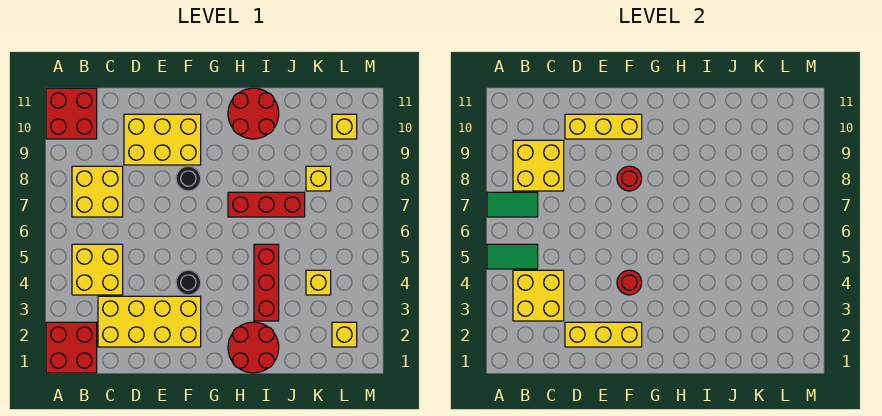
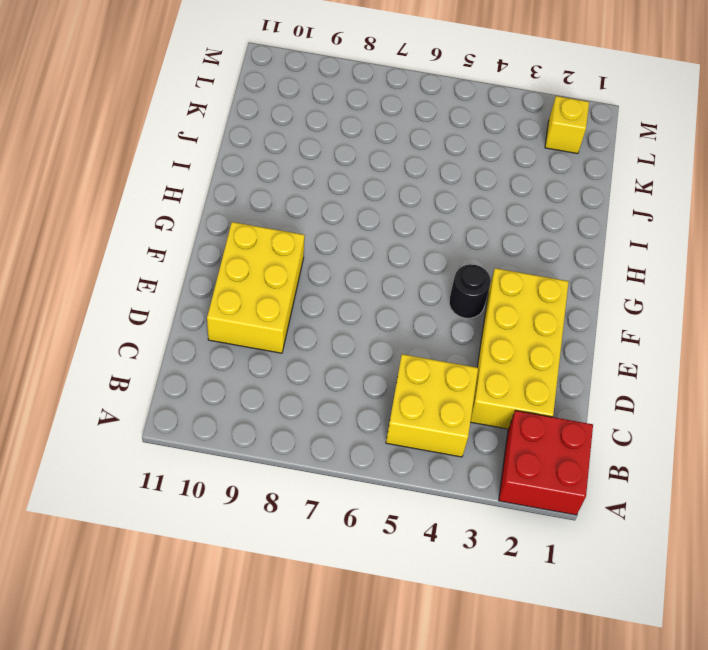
none -> red 2x2 brick [46,88,97,139]
none -> yellow 2x2 brick [72,166,123,217]
none -> black 1x1 round brick [176,166,201,191]

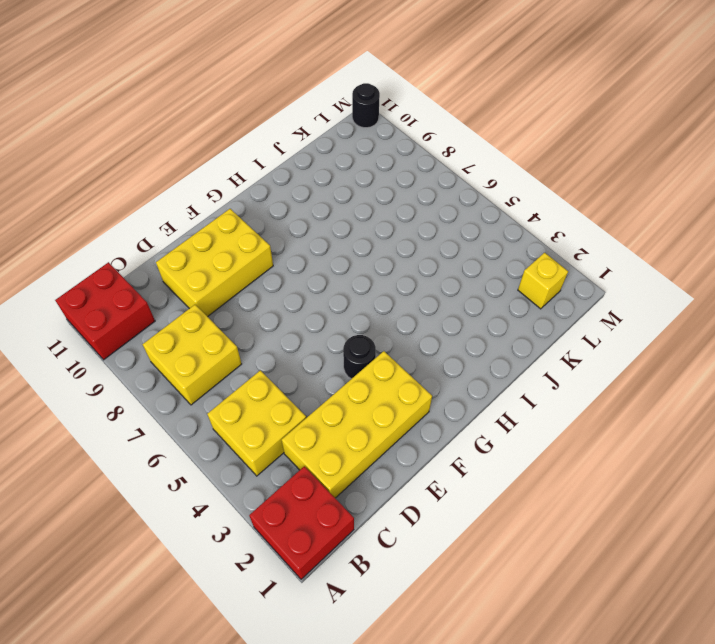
black 1x1 round brick [352,83,380,128] -> black 1x1 round brick moved to [176,166,201,191]
none -> red 2x2 round brick [228,322,279,373]
none -> red 1x3 brick [228,192,305,217]
none -> red 2x2 round brick [228,88,279,139]

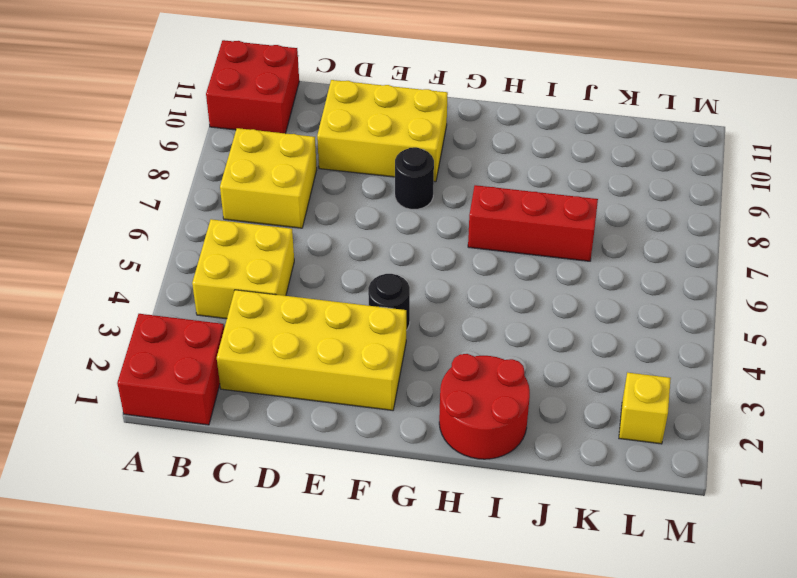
none -> red 2x2 round brick [228,88,279,139]
none -> red 1x3 brick [254,244,279,321]
none -> yellow 1x1 brick [306,270,331,295]

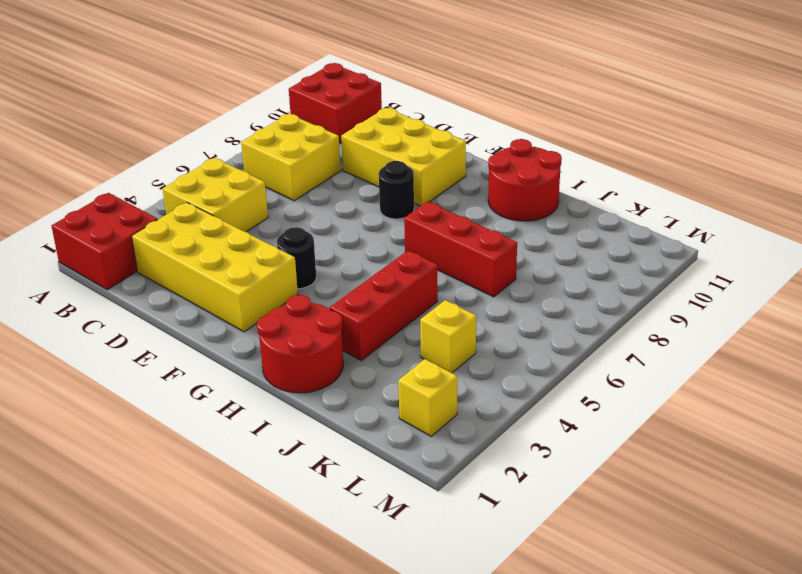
none -> yellow 1x1 brick [306,166,331,191]
none -> yellow 1x1 brick [332,114,357,139]
none -> green 1x2 tile [487,244,538,269]

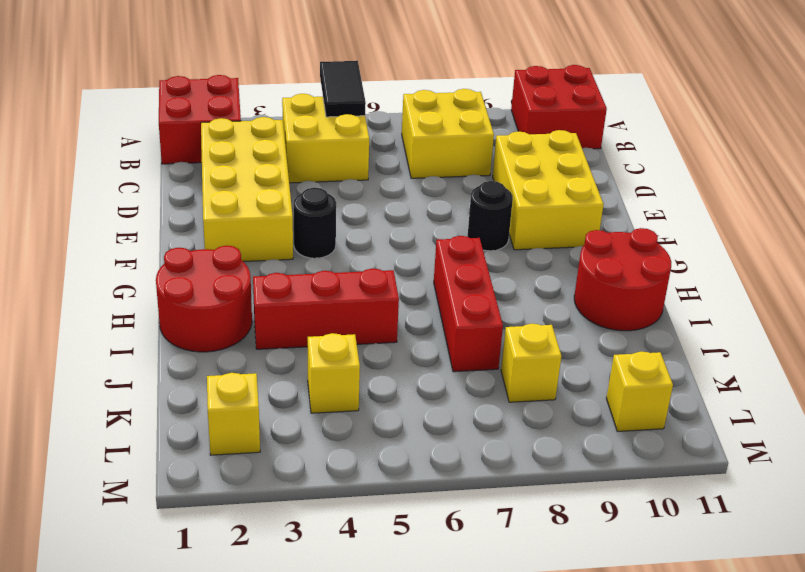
black 1x2 tile [320,61,366,117] -> green 1x2 tile [487,244,538,269]
none -> green 1x2 tile [487,192,538,217]
none -> yellow 2x2 brick [513,270,564,321]
none -> yellow 2x2 brick [513,140,564,191]

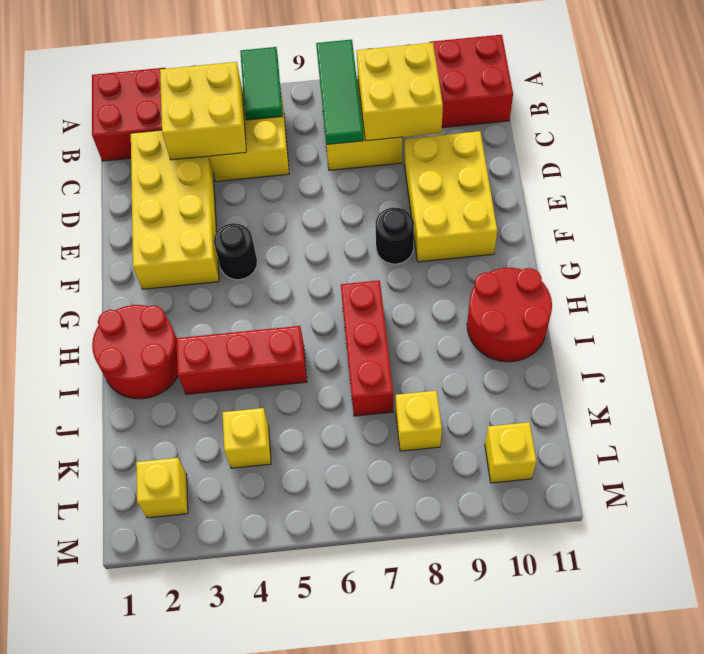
green 1x3 tile [316,40,363,145] -> green 1x2 tile [487,192,538,217]
none -> yellow 1x3 brick [565,322,642,347]
none -> yellow 1x3 brick [565,114,642,139]
none -> red 1x1 round brick [617,270,642,295]

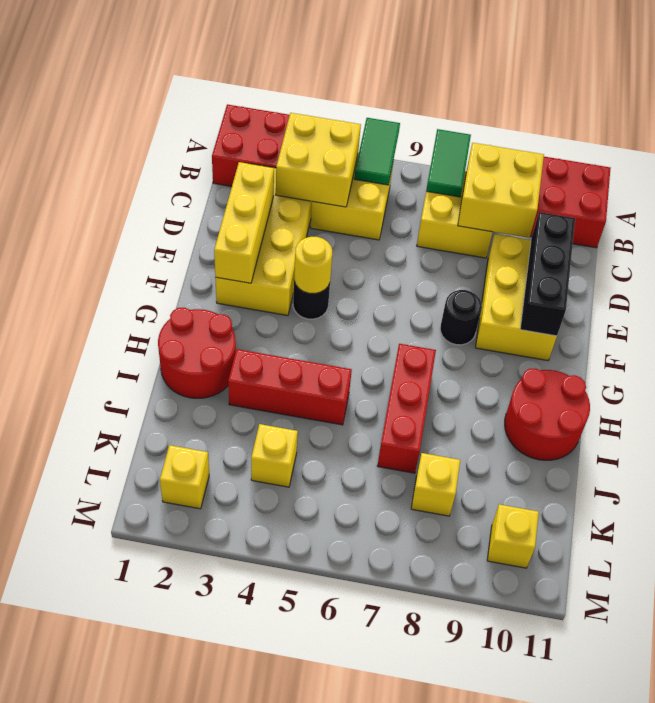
black 1x3 brick [520,212,575,336] -> yellow 1x3 brick [565,114,642,139]
yellow 1x1 round brick [294,237,332,294] -> red 1x1 round brick [617,270,642,295]
none -> red 1x1 round brick [617,166,642,191]

